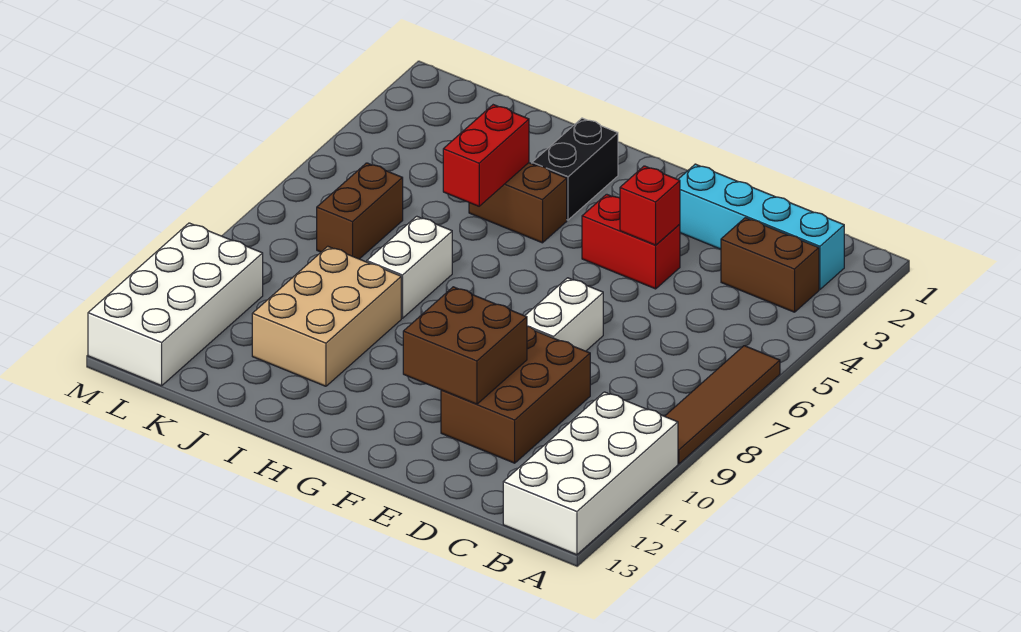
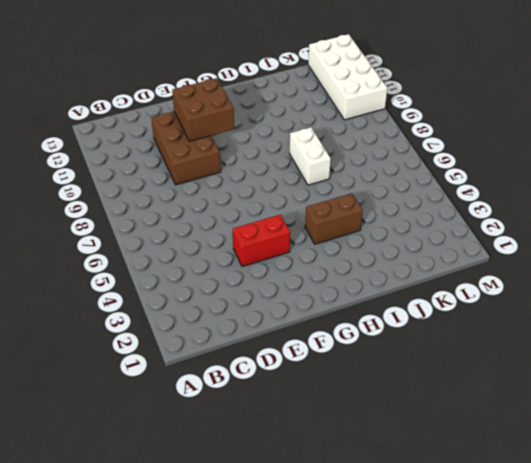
none -> brown 1x4 tile [665,346,780,464]
none -> white 2x4 brick [503,392,678,555]
none -> cyan 1x4 brick [678,164,844,289]

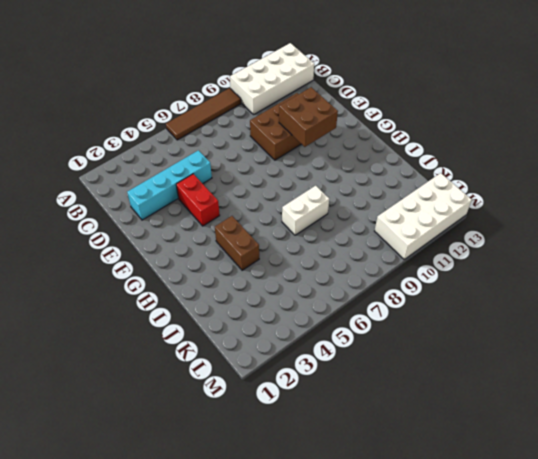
cyan 1x4 brick [127,150,212,220] -> cyan 1x4 brick turned to [678,164,844,289]
none -> brown 1x2 brick [721,218,819,312]
none -> white 1x2 brick [525,278,603,351]
none -> black 1x2 brick [532,118,618,220]

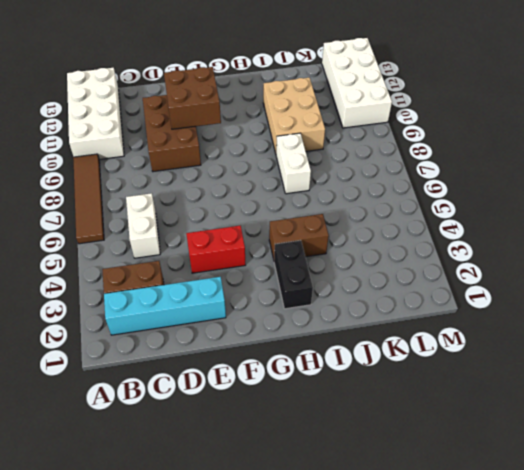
white 1x2 brick [126,193,160,258] -> white 1x2 brick moved to [525,278,603,351]
none -> brown 1x2 brick [317,163,403,259]
none -> red 1x1 brick [620,166,680,245]
none -> red 1x2 brick [443,105,529,206]

